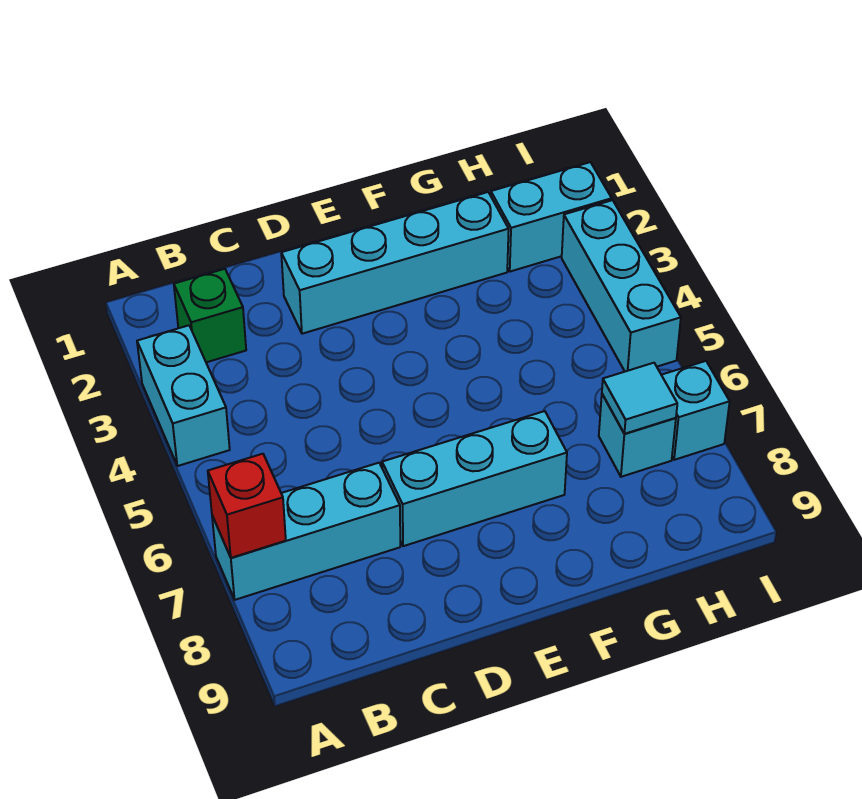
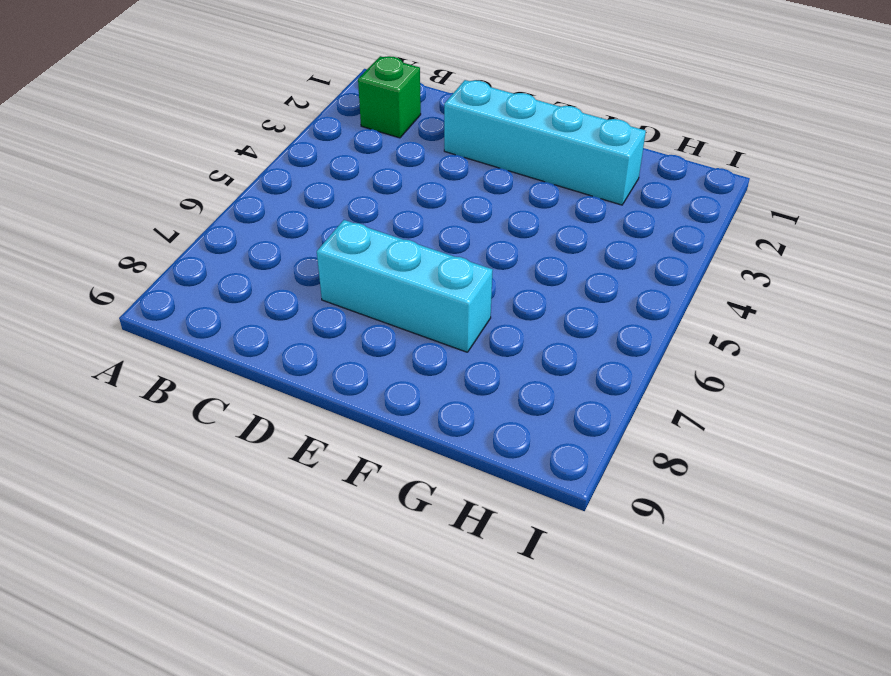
none -> cyan 1x2 brick [137,325,230,466]
none -> cyan 1x3 brick [212,463,400,600]

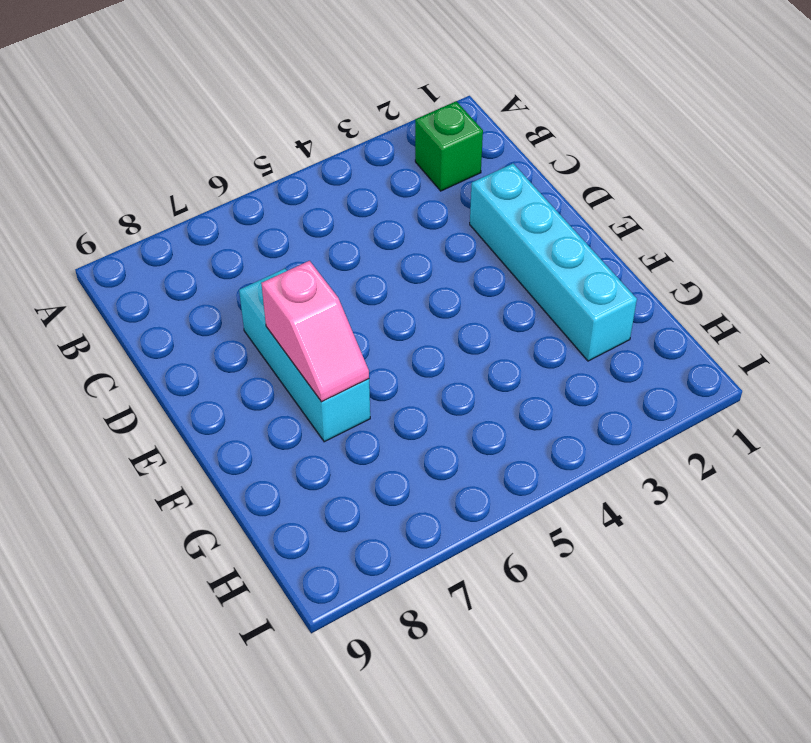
pink 1x2 slope [261,261,369,402] -> none
none -> cyan 1x2 brick [137,325,230,466]
none -> cyan 1x3 brick [212,463,400,600]

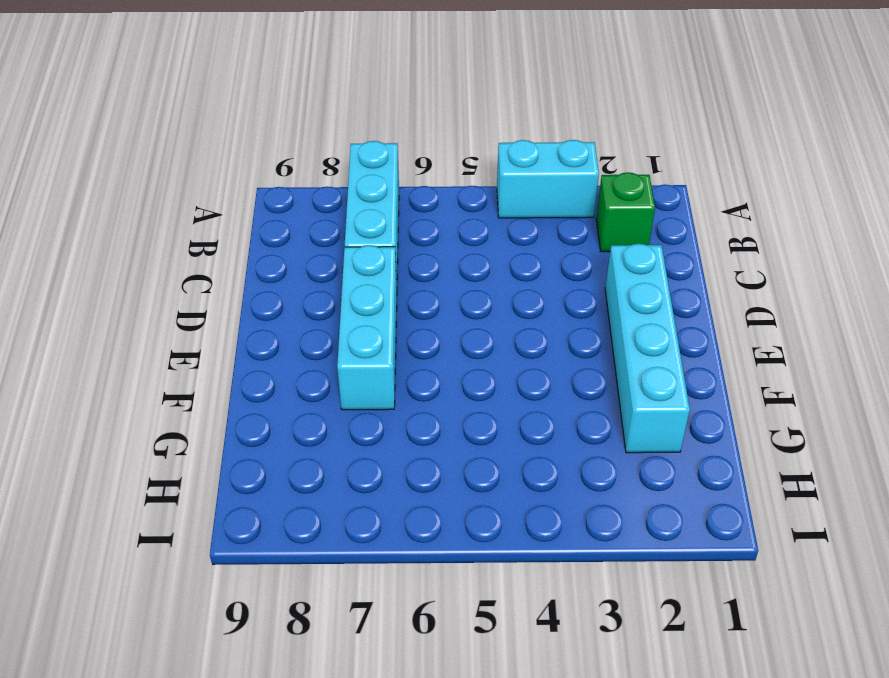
none -> cyan 1x2 brick [491,162,612,272]
none -> cyan 1x1 brick [599,394,676,477]

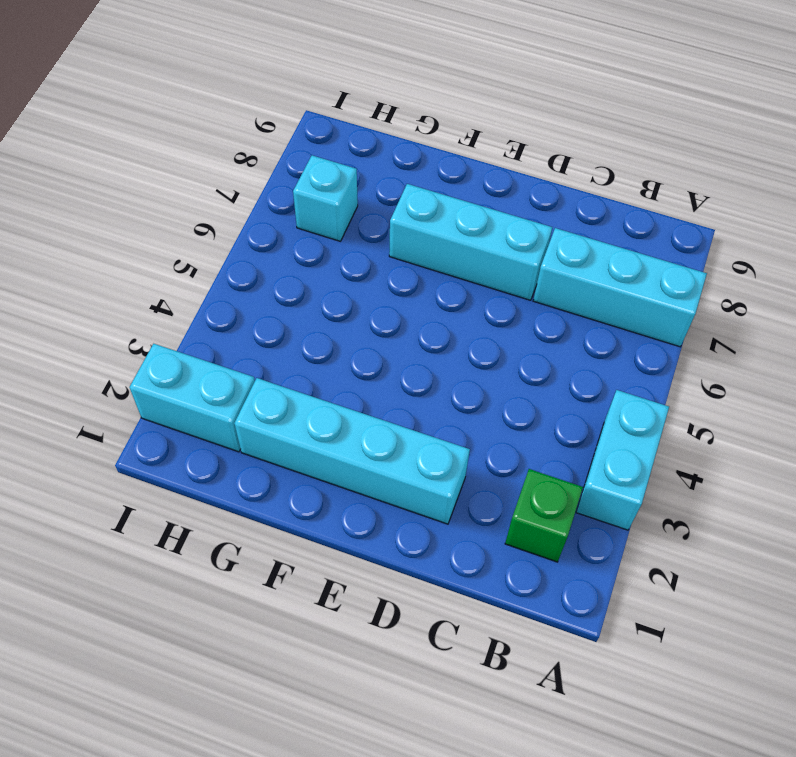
none -> cyan 1x3 brick [562,200,681,371]
none -> cyan 1x1 brick [662,361,730,460]

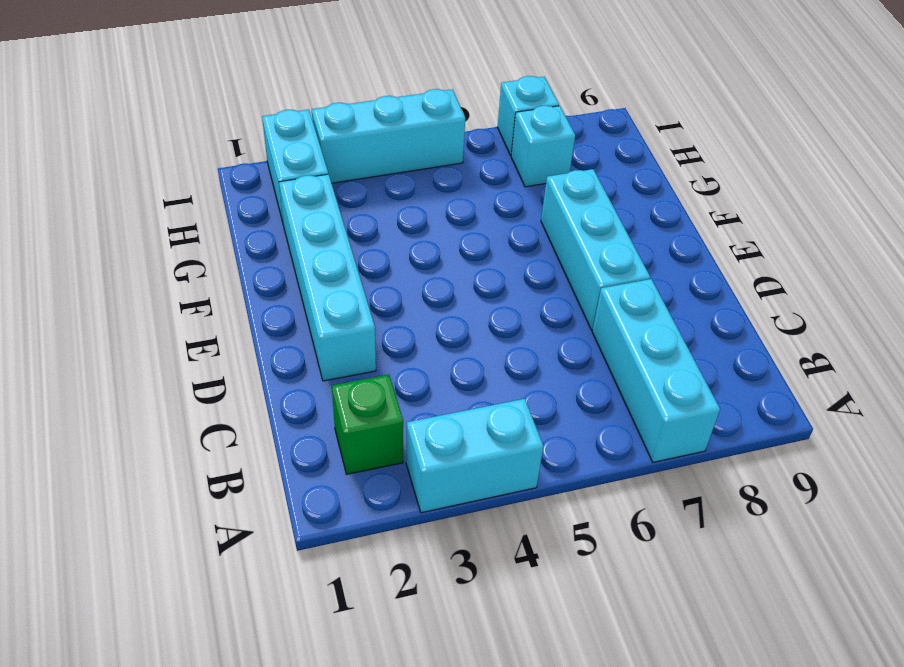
none -> red 1x1 brick [208,454,286,558]
none -> cyan 1x1 tile [602,363,677,434]

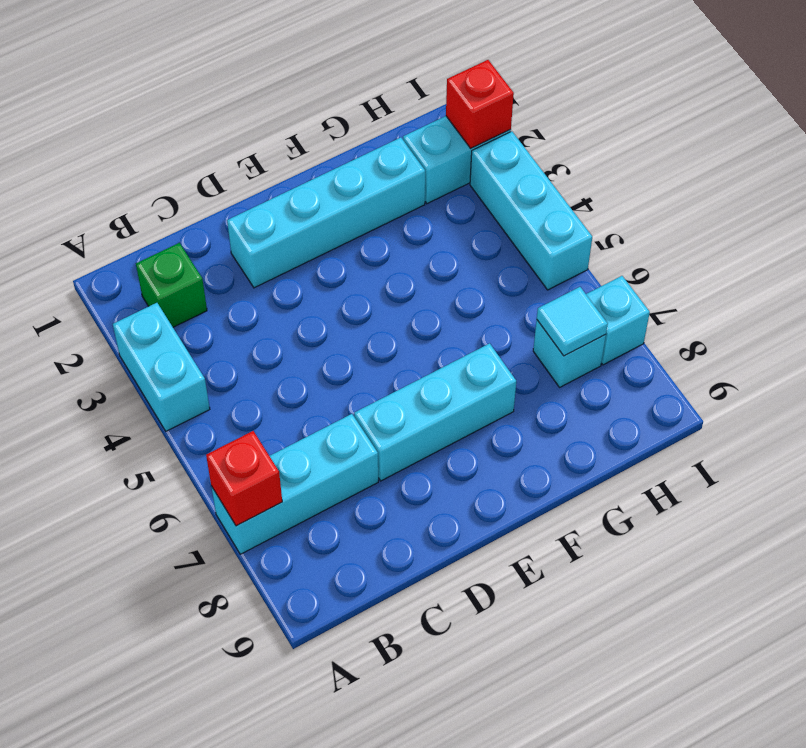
red 1x1 brick [446,60,514,148] -> none

